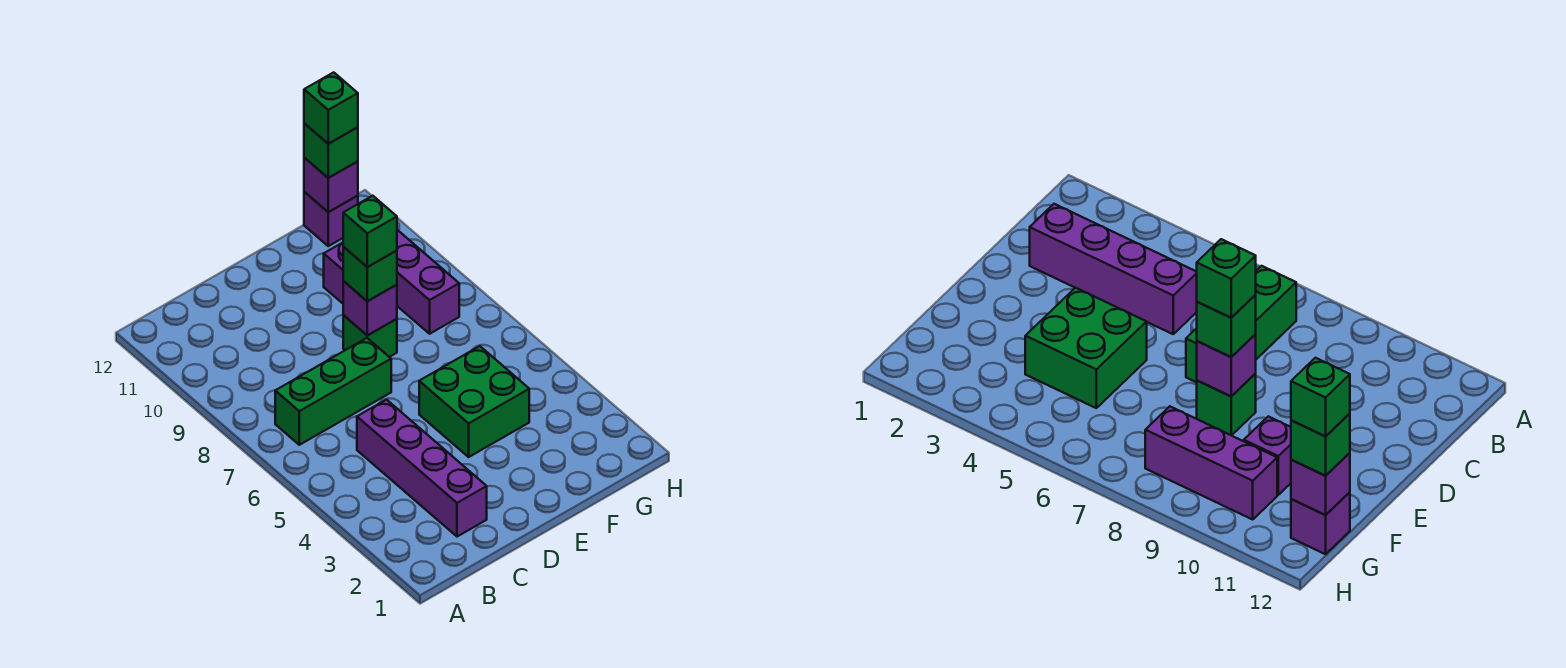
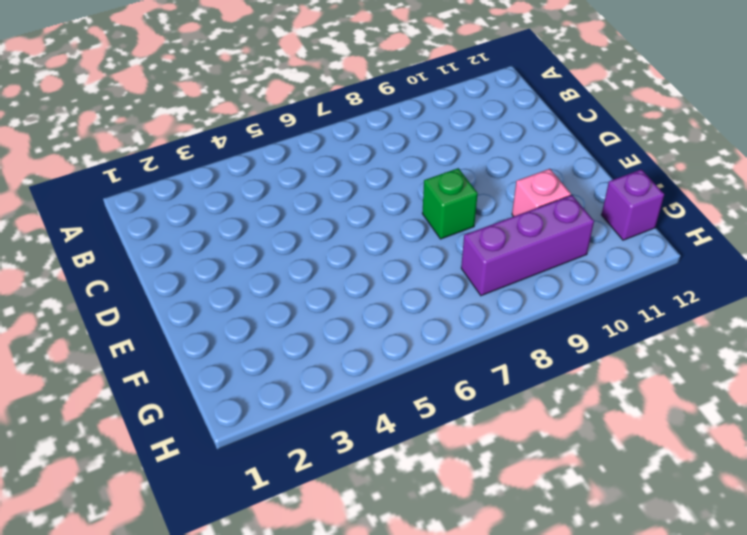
pink 1x1 brick [512,169,571,217] -> purple 1x1 brick [324,243,343,303]
none -> green 1x3 brick [275,338,391,445]
none -> purple 1x4 brick [357,400,487,537]
none -> green 2x2 brick [419,346,529,457]

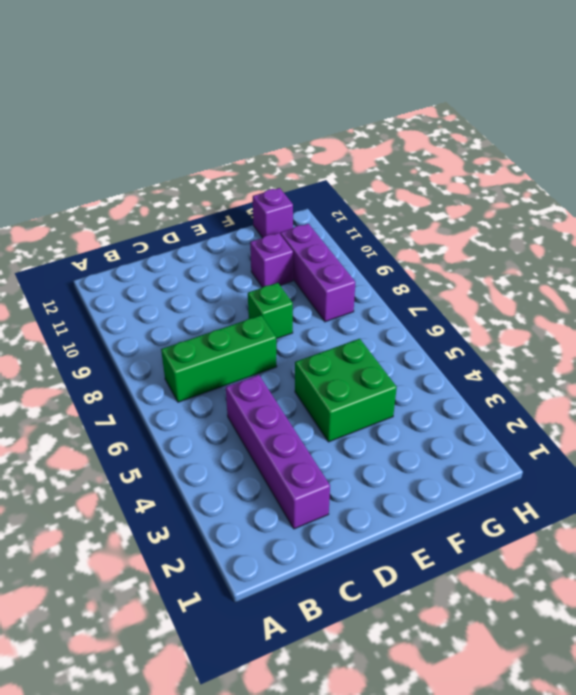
none -> purple 1x1 brick [343,281,397,335]
none -> purple 1x1 brick [304,158,358,212]
none -> green 1x1 brick [343,247,397,301]

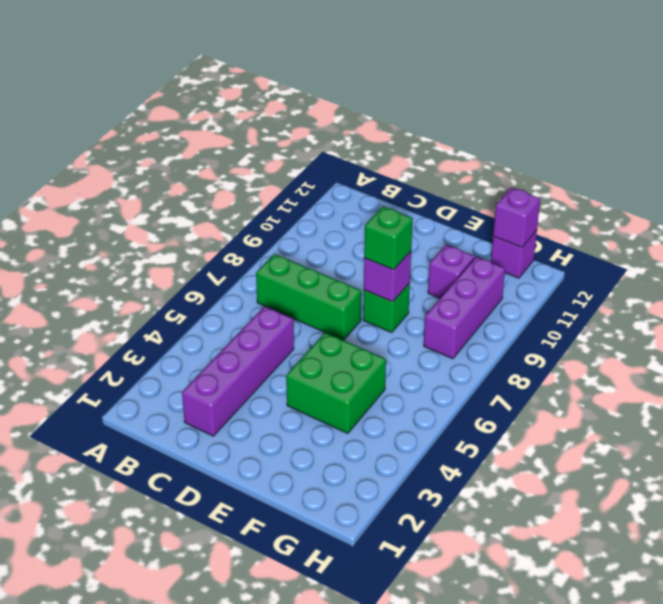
none -> green 1x1 brick [304,124,358,178]
none -> green 1x1 brick [343,196,397,267]
none -> green 1x1 brick [304,72,358,144]

